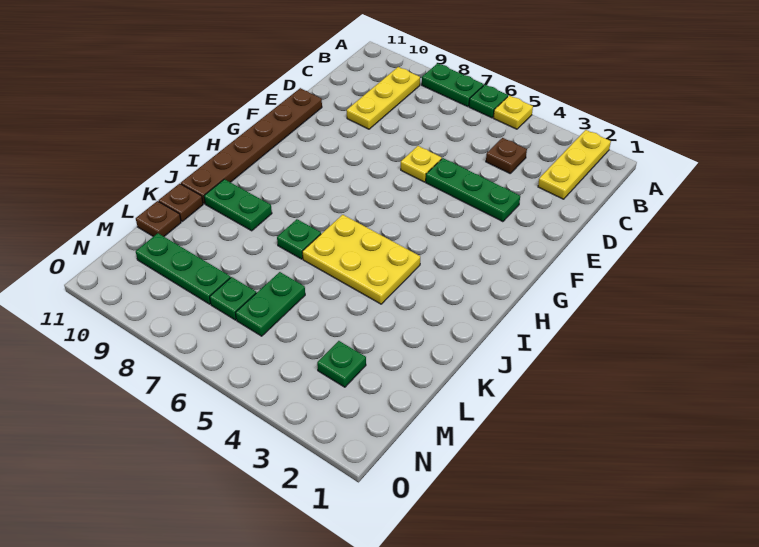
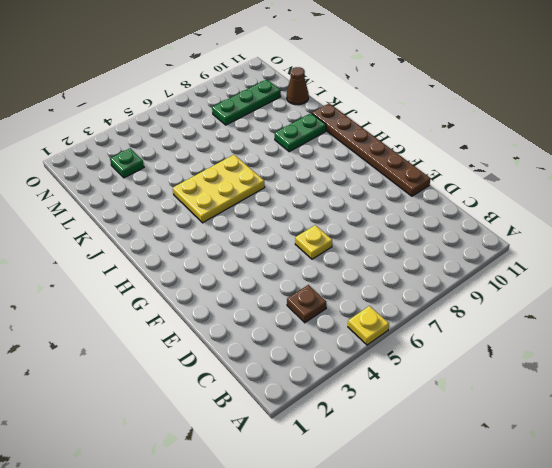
brown 1x1 cone [287,67,309,105] -> brown 1x1 plate [136,201,181,237]
none -> yellow 1x3 plate [538,130,611,199]
none -> green 1x1 plate [469,85,508,118]
none -> green 1x2 plate [422,63,484,107]

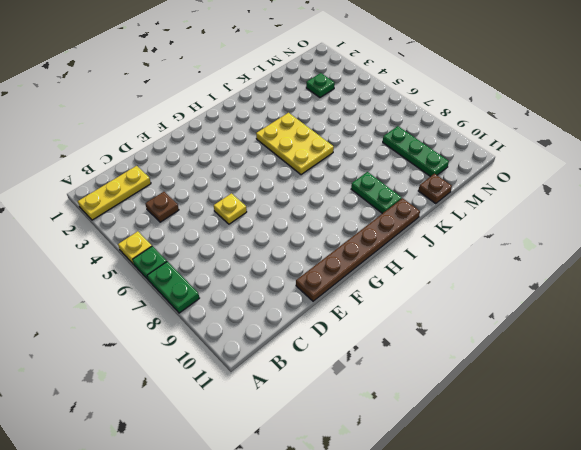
none -> yellow 1x3 plate [347,67,420,129]
none -> green 1x3 plate [426,158,520,222]
none -> green 1x1 plate [277,219,321,259]

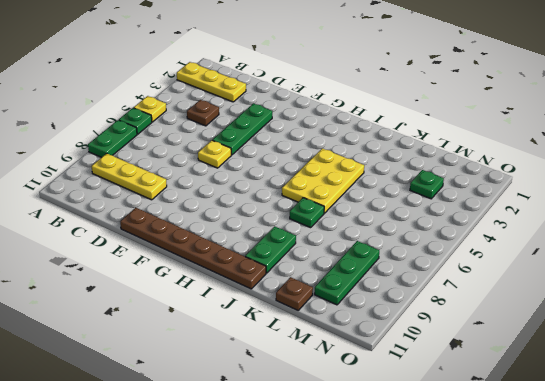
none -> brown 1x1 plate [159,184,203,222]
none -> green 1x2 plate [236,272,305,336]
none -> green 1x1 plate [210,277,256,320]

